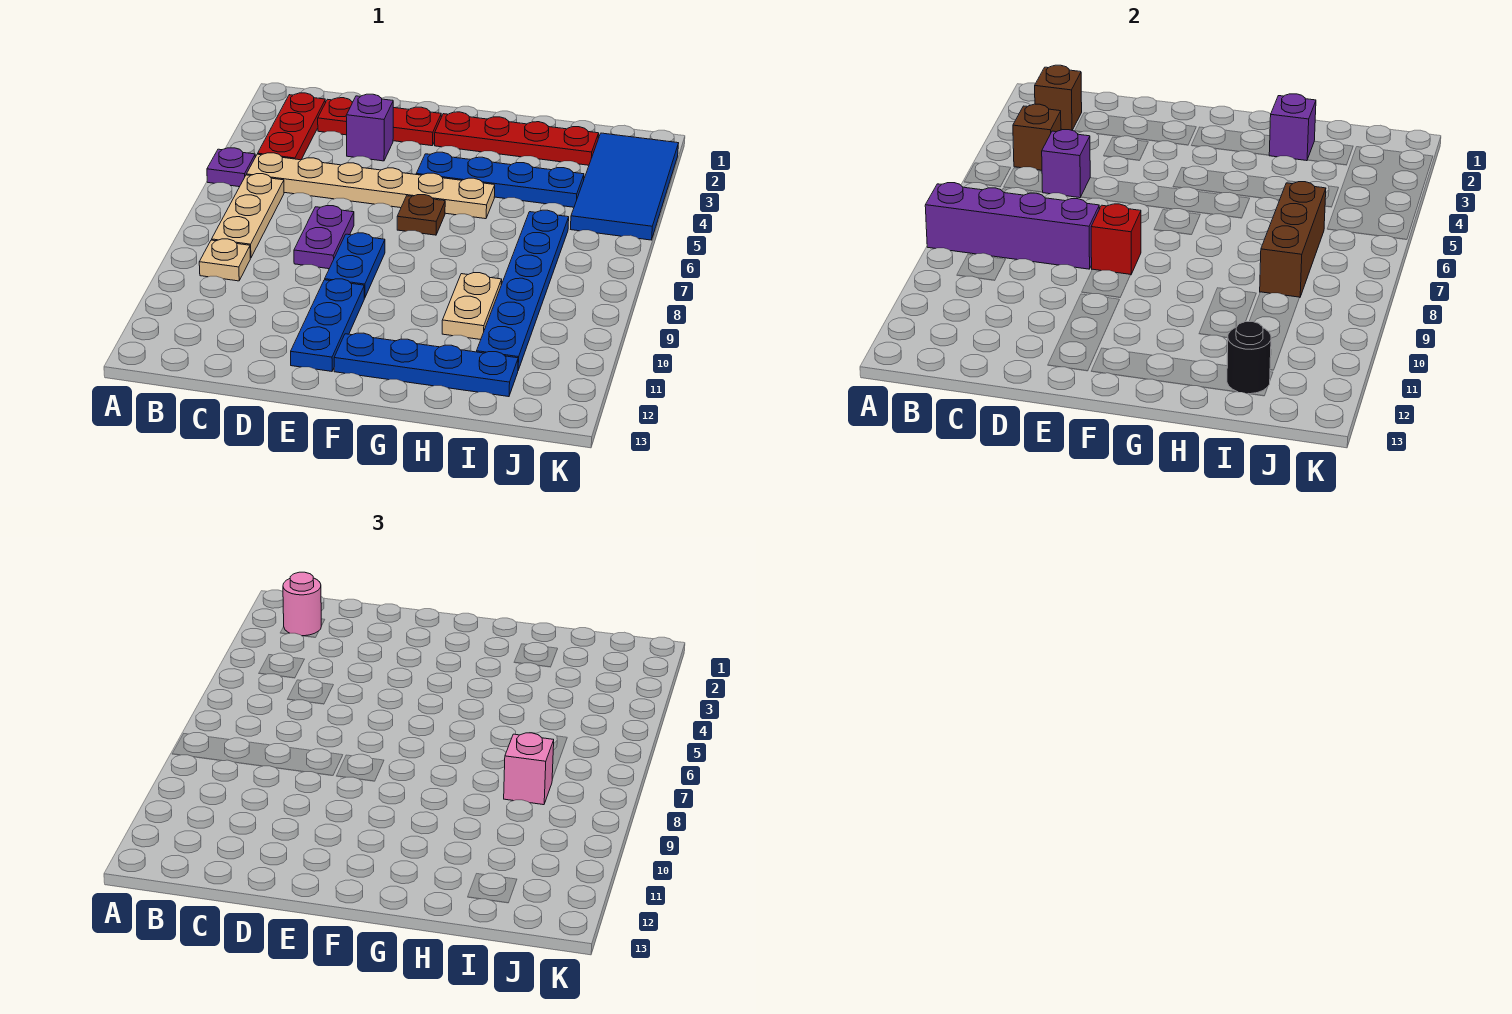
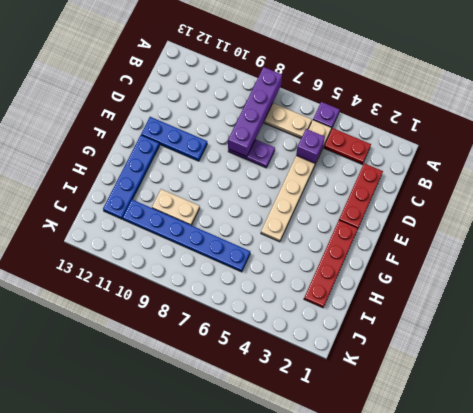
red 1x2 plate [324,128,371,164] -> red 1x3 plate [258,93,326,160]
none -> tan 1x1 plate [199,239,250,281]
none -> purple 1x1 brick [346,94,393,161]
none -> blue 1x2 plate [325,233,385,298]

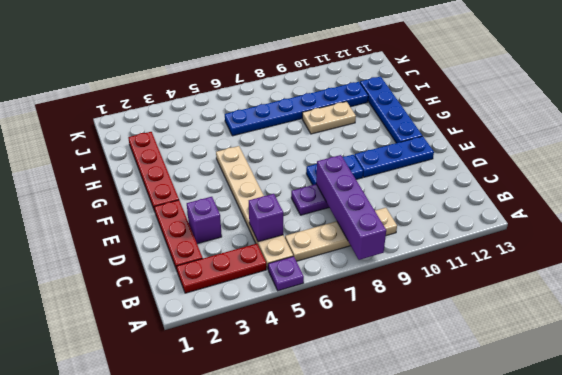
none -> blue 1x4 plate [416,152,584,207]
none -> brown 1x1 plate [397,195,445,235]
none -> blue 2x4 tile [571,133,678,240]

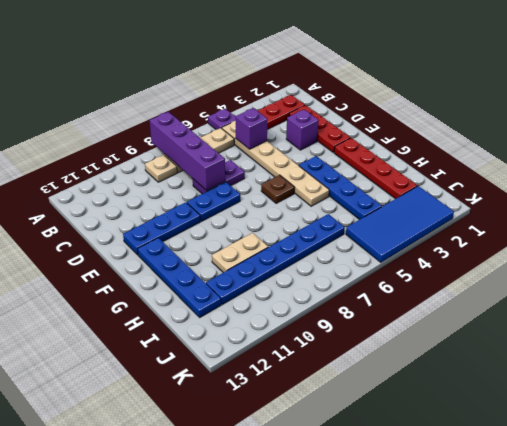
none -> brown 1x1 brick [1035,65,1082,130]
none -> brown 1x1 brick [1013,104,1061,170]
none -> red 1x1 brick [1091,204,1141,275]

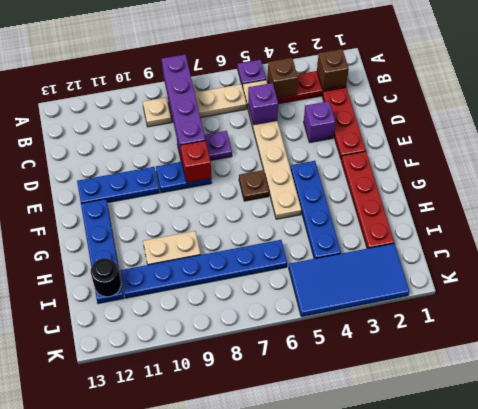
none -> purple 1x1 brick [1269,94,1316,161]
none -> brown 1x3 brick [1260,182,1326,298]
none -> pink 1x1 round brick [283,572,321,636]

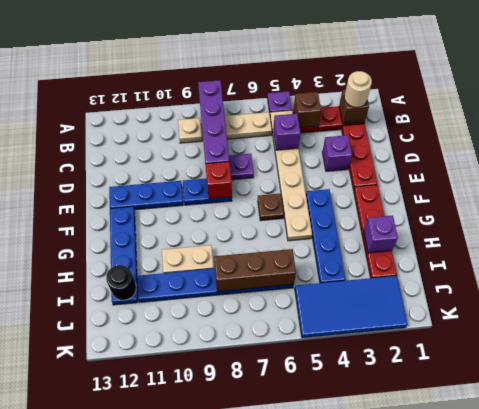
tan 1x1 round brick [344,71,372,107] -> pink 1x1 round brick [283,572,321,636]
none -> pink 1x1 brick [504,733,554,805]

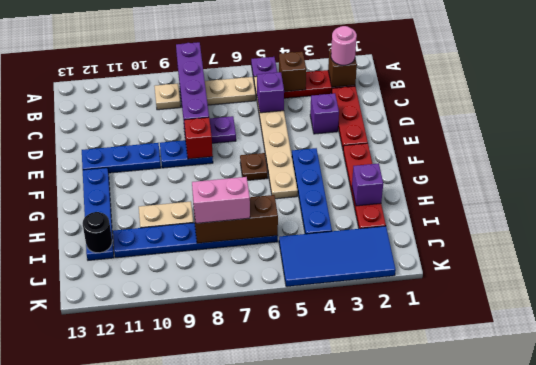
pink 1x2 brick [192,177,250,223] -> pink 1x1 brick [504,733,554,805]

